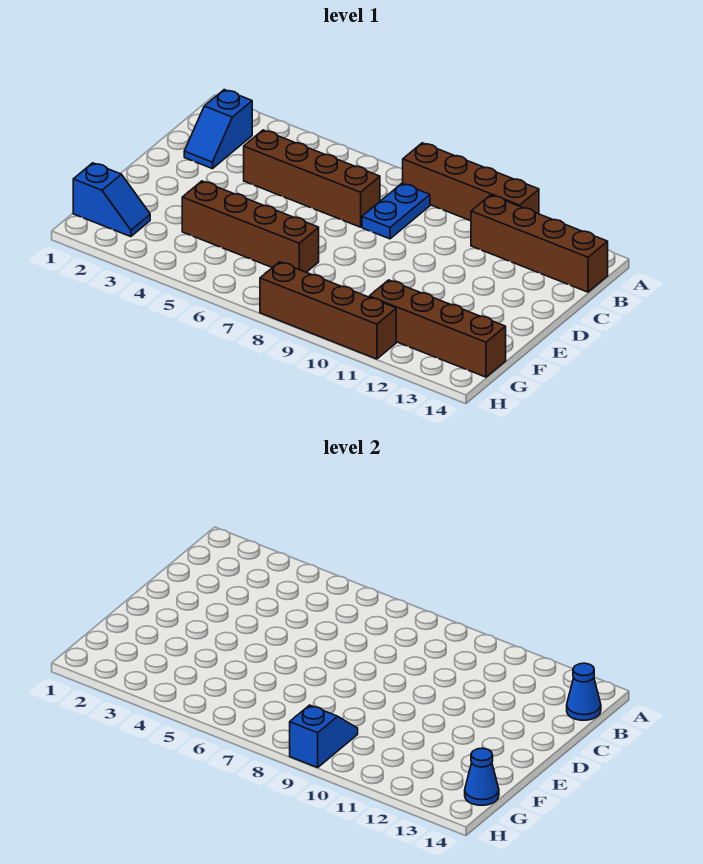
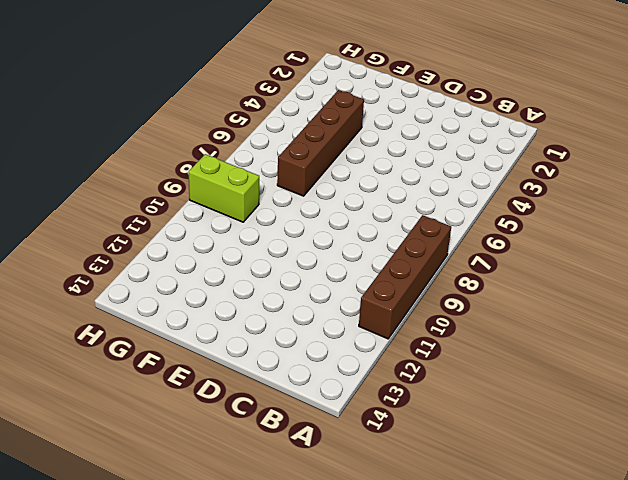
lime 1x2 brick [189,154,259,222] -> brown 1x4 brick [260,262,396,359]
none -> blue 1x2 slope [184,90,252,169]
none -> blue 1x2 plate [362,183,430,239]
none -> brown 1x4 brick [471,195,608,292]

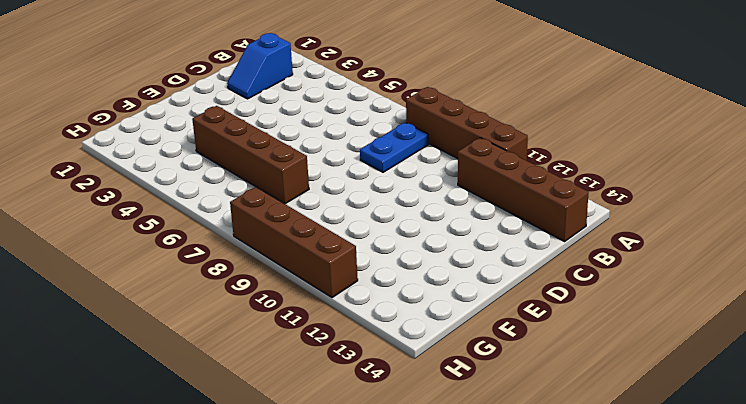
none -> brown 1x4 brick [244,130,380,227]
none -> blue 1x2 slope [73,163,150,237]
none -> brown 1x4 brick [369,280,506,377]

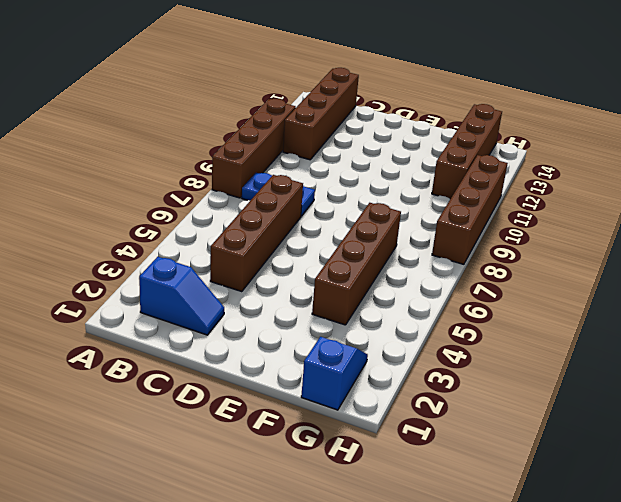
none -> blue 1x1 cone [567,663,601,720]
none -> blue 1x2 slope [290,705,358,768]
none -> blue 1x1 cone [465,748,499,805]

